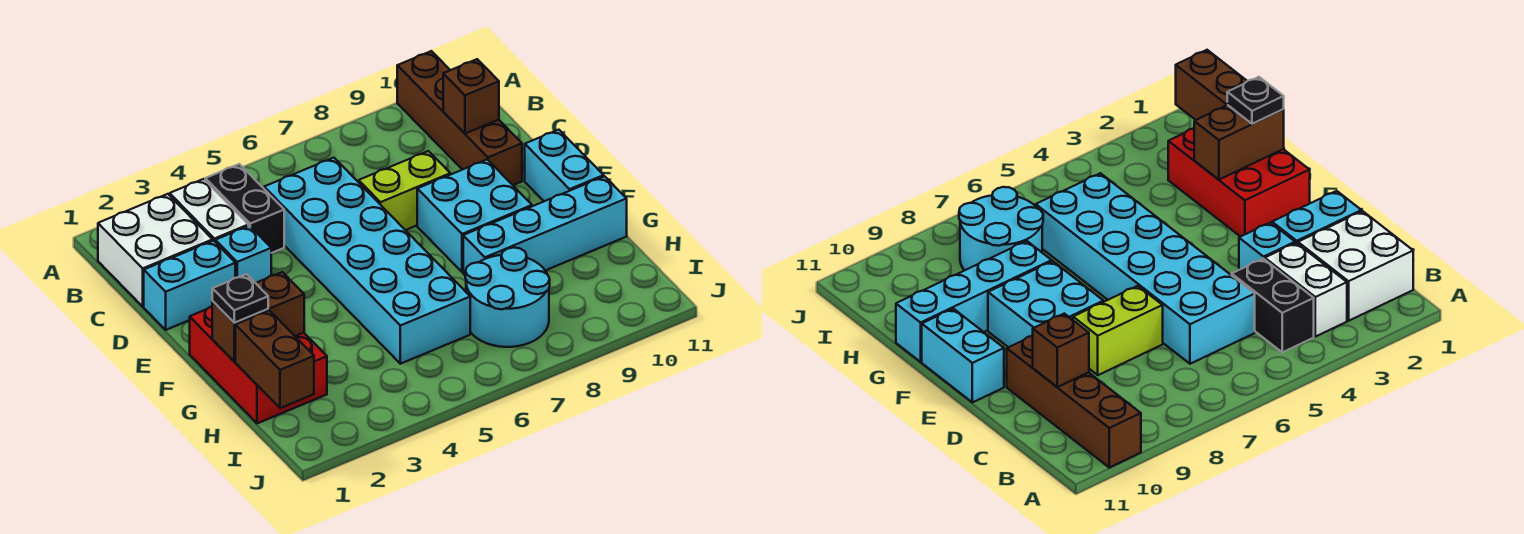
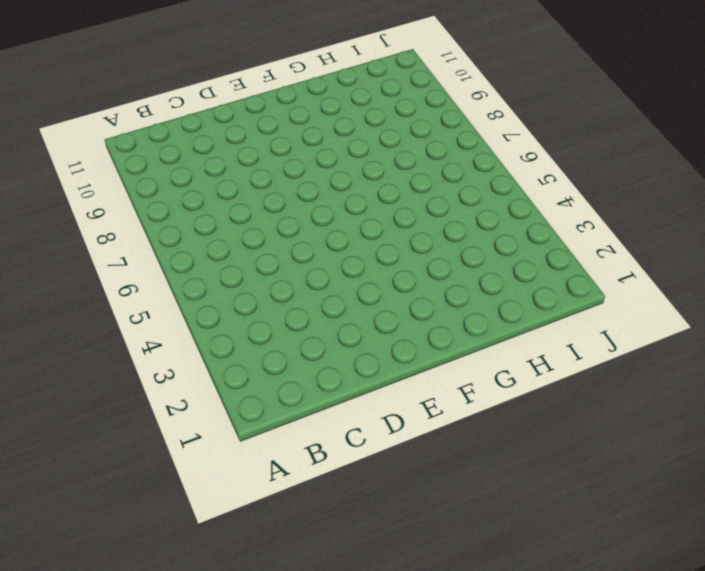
none -> brown 1x4 brick [397,51,522,185]
none -> white 2x2 brick [98,194,213,306]
none -> white 1x2 brick [170,179,248,241]

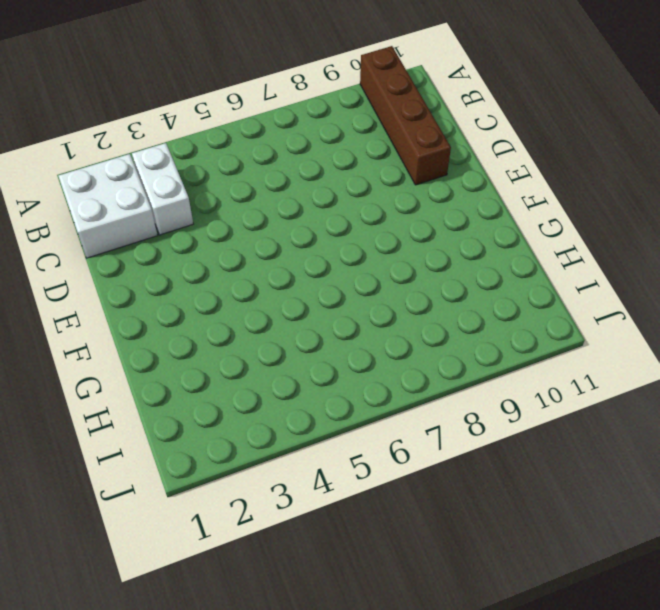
none -> black 1x2 brick [205,164,284,253]
none -> cyan 2x6 brick [264,158,470,364]
none -> cyan 1x2 brick [144,241,235,330]

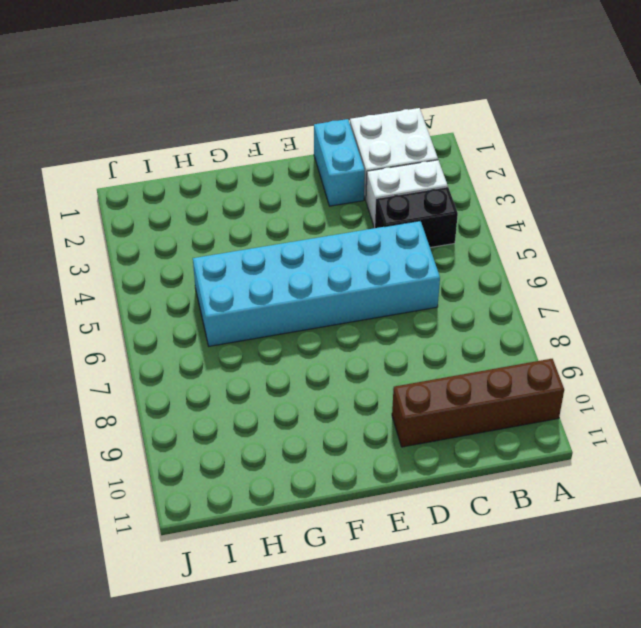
none -> cyan 1x1 brick [215,226,271,283]
none -> lime 1x2 brick [359,151,450,230]
none -> cyan 2x2 brick [417,160,532,272]

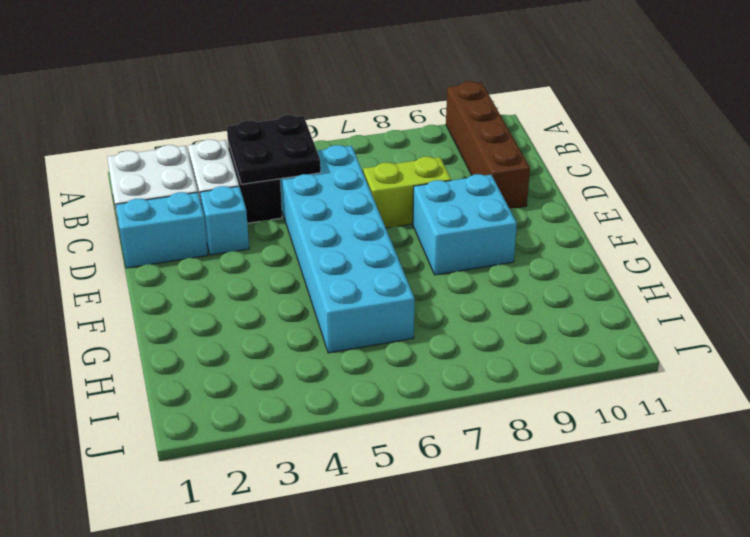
black 2x2 plate [227,115,321,184] -> none
none -> cyan 1x2 brick [525,130,604,201]
none -> red 2x3 brick [190,306,327,423]
none -> cyan 1x4 brick [463,176,627,275]

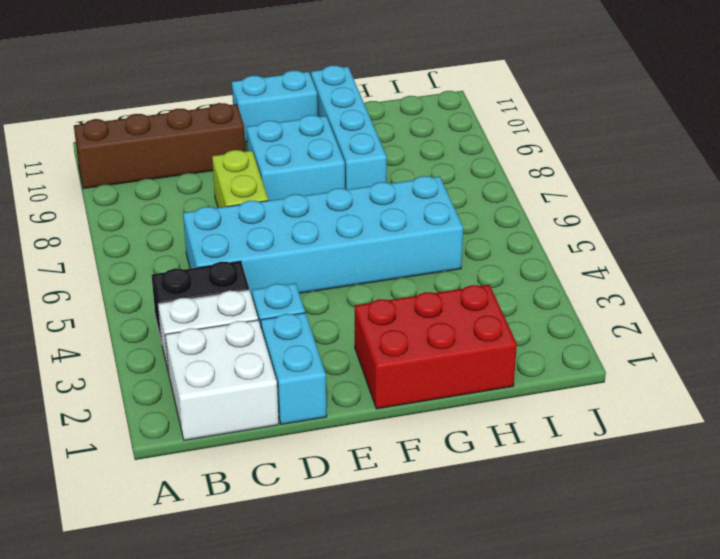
none -> cyan 2x2 round brick [465,247,550,347]
none -> brown 1x1 brick [443,59,499,134]
none -> brown 1x2 brick [212,272,304,361]

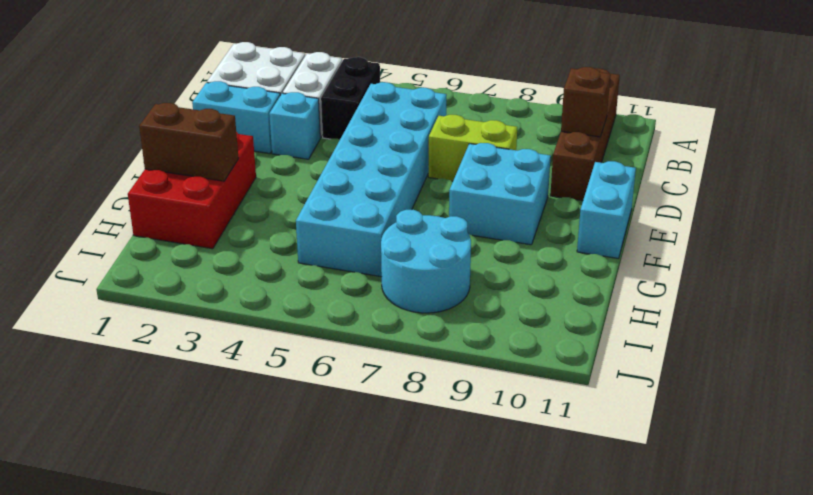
none -> cyan 1x4 brick [463,176,627,275]
none -> brown 1x2 brick [235,310,314,408]
none -> black 1x1 plate [212,274,268,323]

